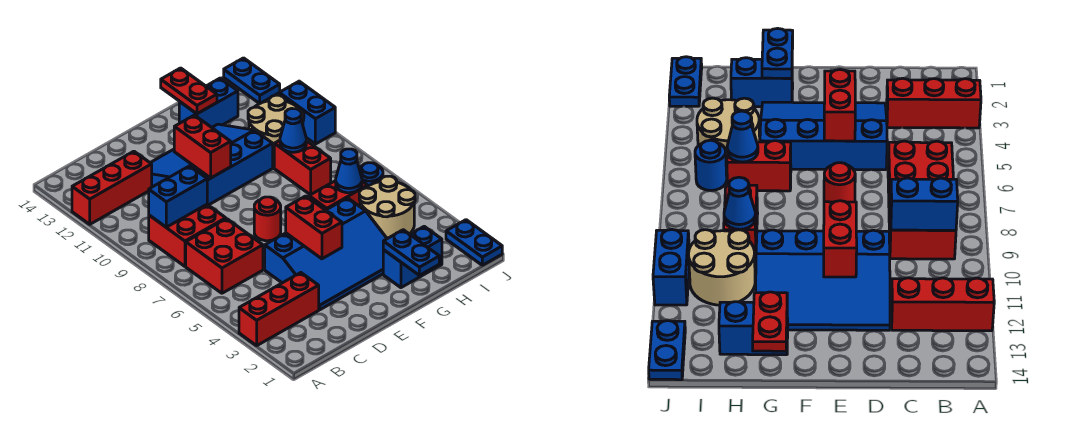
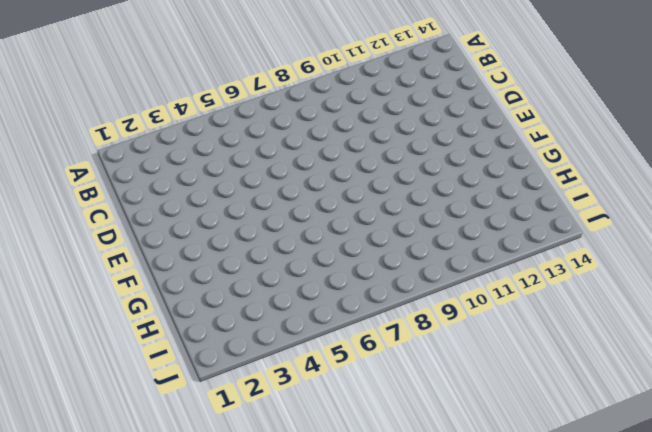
none -> red 1x3 brick [239,273,319,346]
none -> red 1x3 brick [72,151,152,224]
none -> red 2x2 brick [186,219,263,293]

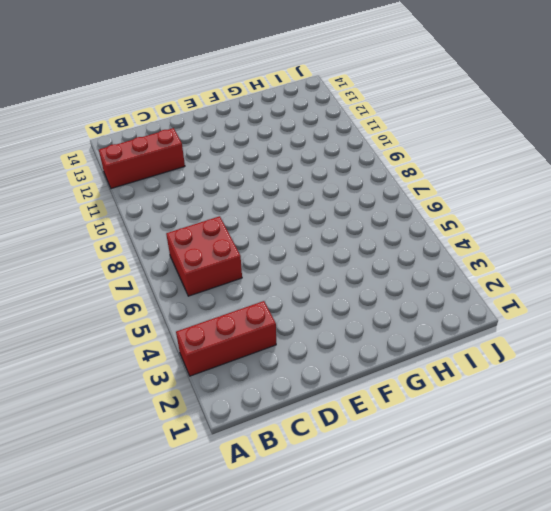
none -> red 2x2 brick [149,205,226,266]
none -> blue 3x4 slope [265,198,387,310]
none -> blue 3x4 slope [150,124,273,205]

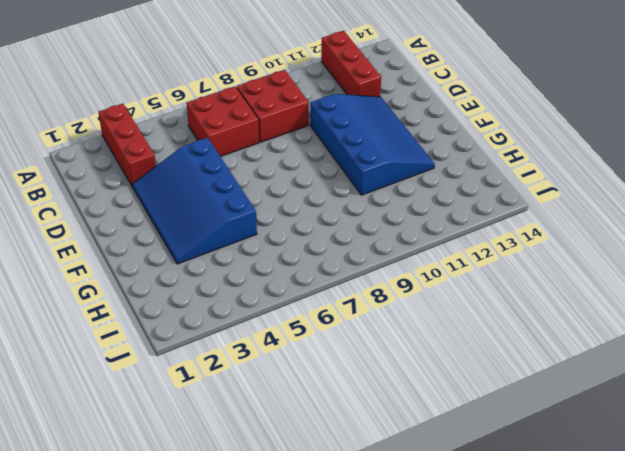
none -> red 1x1 round brick [254,197,281,241]
none -> blue 1x2 brick [383,226,442,288]
none -> red 1x2 brick [309,181,368,210]

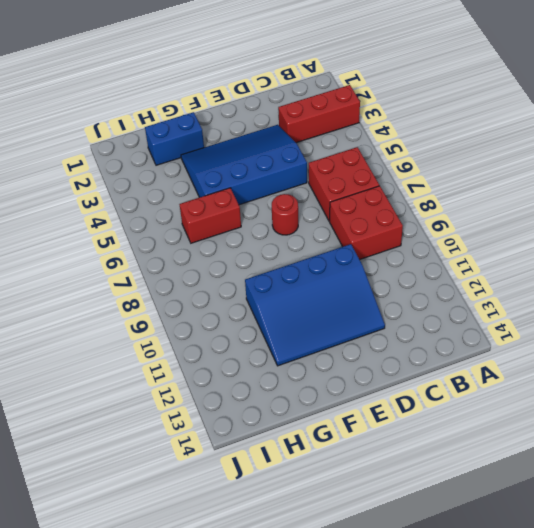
none -> red 1x3 brick [72,151,152,224]
none -> blue 1x2 brick [179,78,238,127]
none -> tan 2x2 round brick [359,176,415,239]

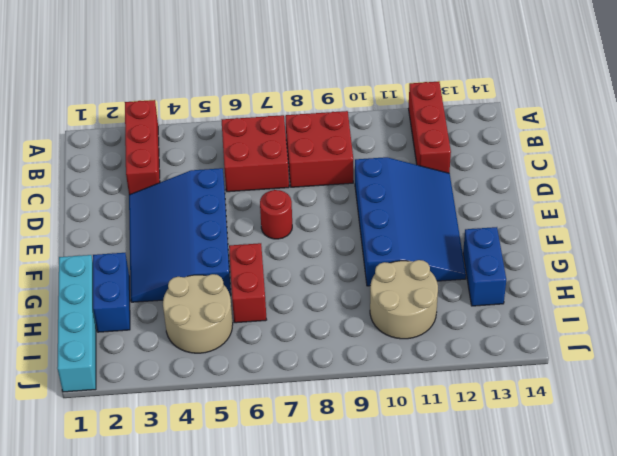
cyan 1x4 brick [57,255,96,392] -> blue 1x2 plate [446,220,502,265]
none -> red 1x2 brick [274,140,331,195]
none -> blue 1x1 round brick [359,163,383,186]
none -> blue 1x2 brick [279,81,335,144]

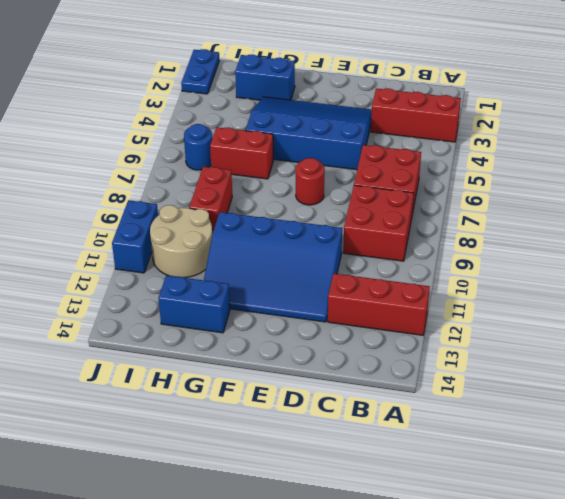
none -> tan 2x2 round brick [359,176,415,239]
none -> blue 1x2 plate [224,58,280,104]
none -> blue 1x2 brick [149,166,207,227]

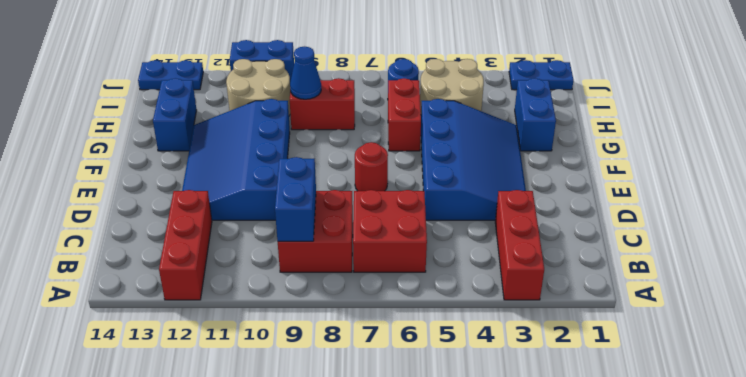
none -> red 1x2 brick [286,196,342,259]
none -> red 1x2 brick [174,115,231,178]
none -> blue 1x2 plate [383,230,439,275]

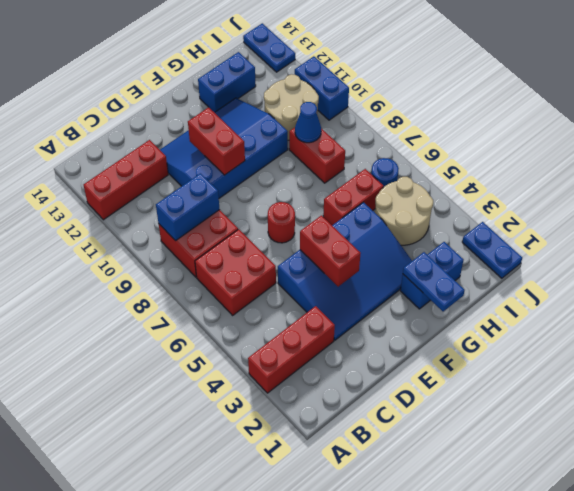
none -> red 1x2 plate [161,68,217,114]
none -> blue 1x1 cone [336,149,362,193]

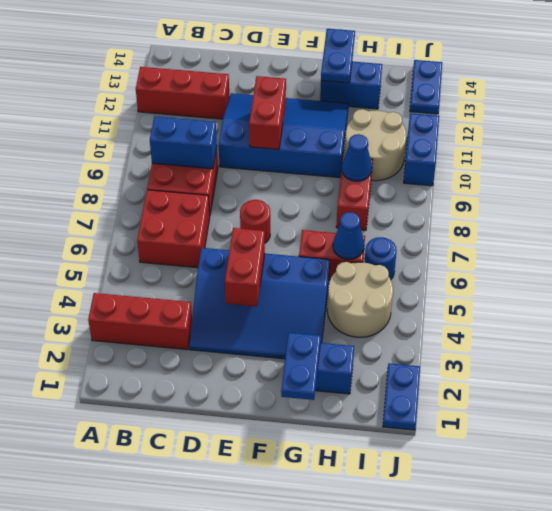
blue 1x2 plate [321,29,355,83] -> red 1x2 plate [161,68,217,114]

